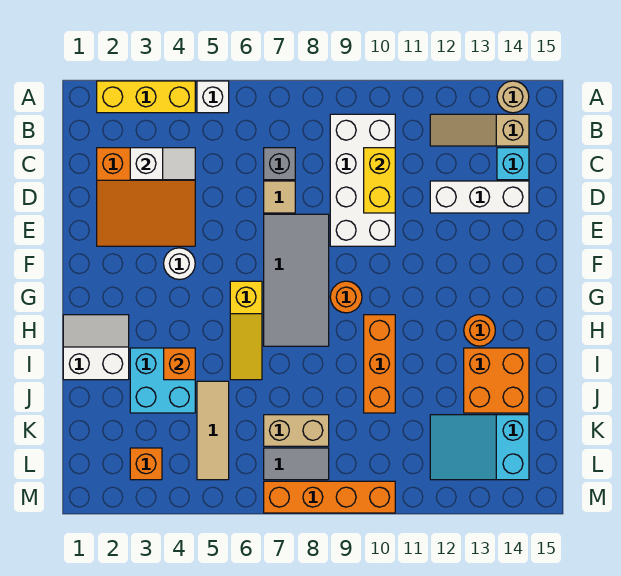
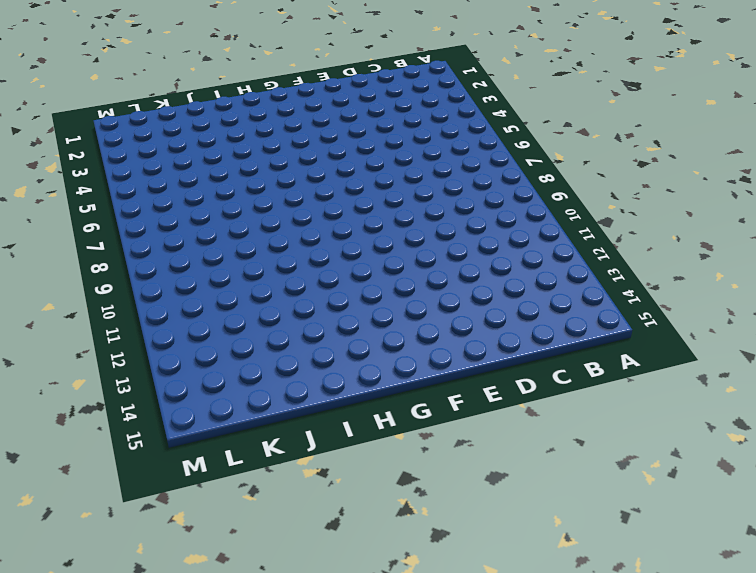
none -> yellow 1x3 brick [97,81,195,113]
none -> white 1x1 brick [197,81,229,113]
none -> tan 1x1 round brick [497,81,529,113]

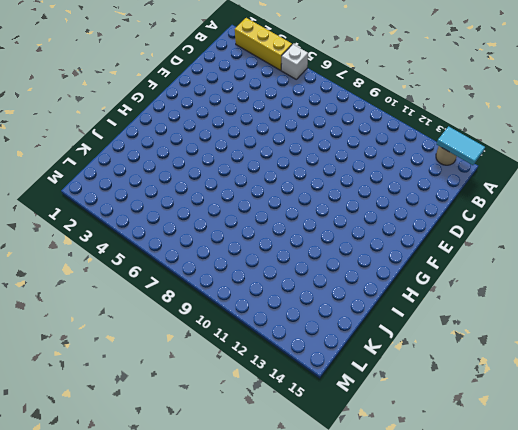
cyan 1x2 tile [437,126,485,165] -> none
none -> white 2x4 brick [330,114,395,246]
none -> tan 1x3 slope [430,114,529,146]
none -> orange 3x3 slope [97,148,195,246]

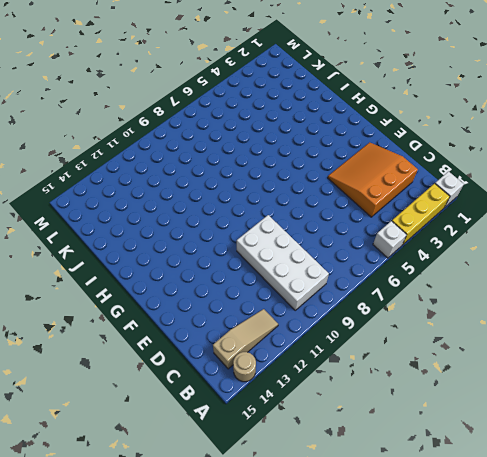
white 1x1 brick [435,172,464,208] -> none
none -> grey 1x1 brick [264,148,295,180]
none -> cyan 1x1 brick [497,148,529,180]
none -> tan 1x1 tile [264,181,295,213]

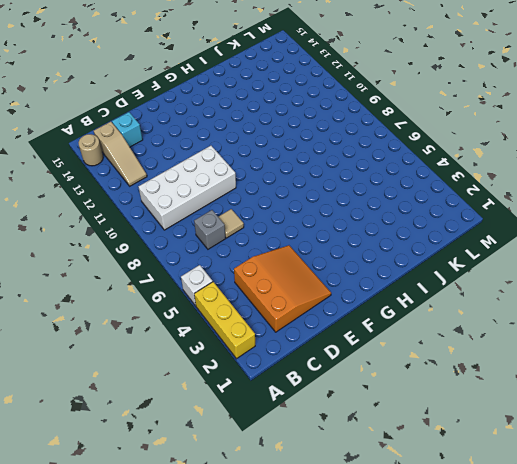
none -> white 1x3 brick [430,181,529,213]
none -> grey 2x4 tile [264,214,329,346]
none -> white 1x1 round brick [164,248,195,280]

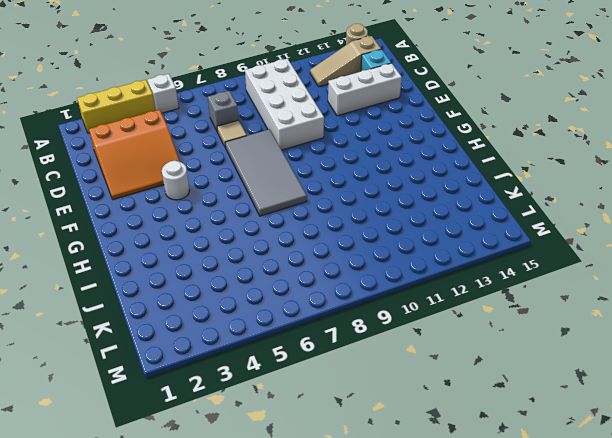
none -> yellow 1x3 slope [230,281,262,380]
none -> orange 1x1 round brick [330,281,362,313]
none -> white 2x2 slope [63,315,129,380]

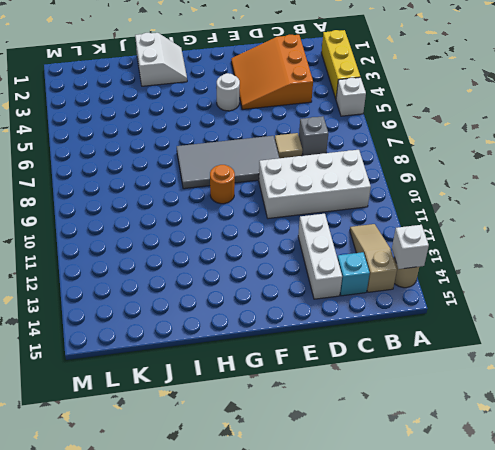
white 1x1 brick [392,225,429,269] -> none
none -> yellow 1x3 slope [230,281,262,380]
none -> orange 1x3 brick [364,315,395,413]
none -> orange 1x1 round brick [464,315,495,346]

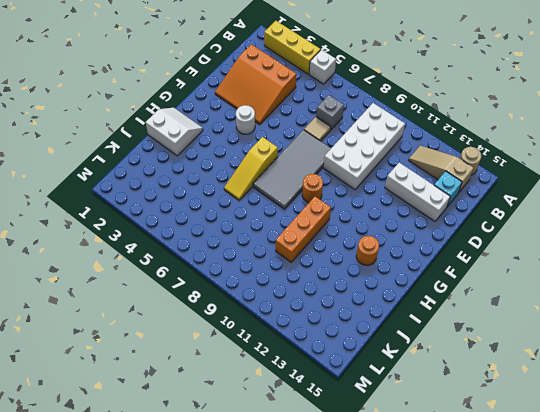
none -> cyan 2x2 brick [130,348,195,413]
none -> orange 2x2 brick [464,348,529,413]
none -> tan 1x3 tile [197,381,229,480]

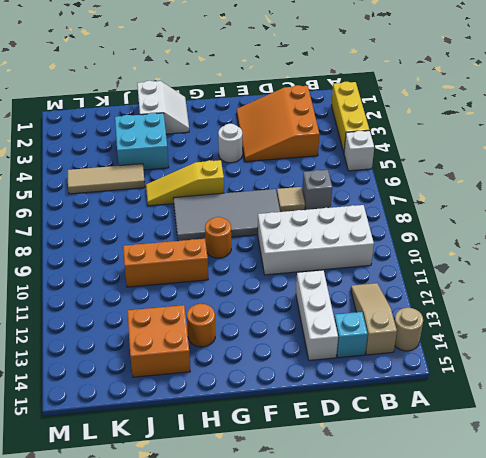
none -> tan 1x2 brick [264,415,329,446]
none -> cyan 2x3 slope [430,415,529,480]
none -> orange 1x1 brick [130,448,162,480]

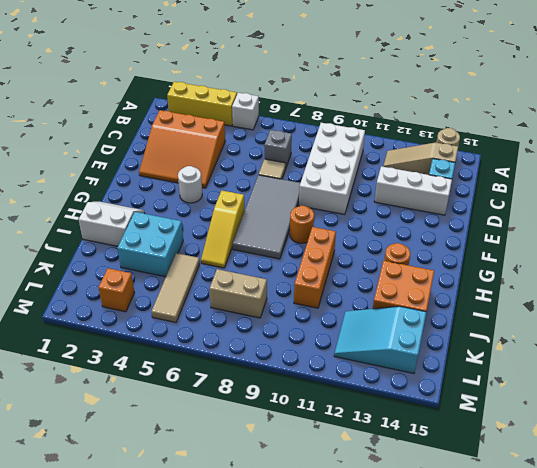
none -> grey 1x2 tile [264,448,329,480]
none -> orange 1x4 brick [264,481,395,513]
none -> white 1x2 slope [130,148,195,180]

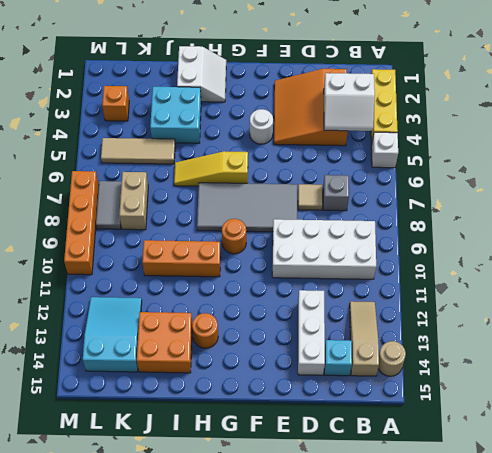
white 2x2 slope [324,73,375,131] -> white 1x2 slope [130,148,195,180]
none -> yellow 1x2 brick [364,148,395,213]
none -> orange 1x1 brick [164,348,195,380]

